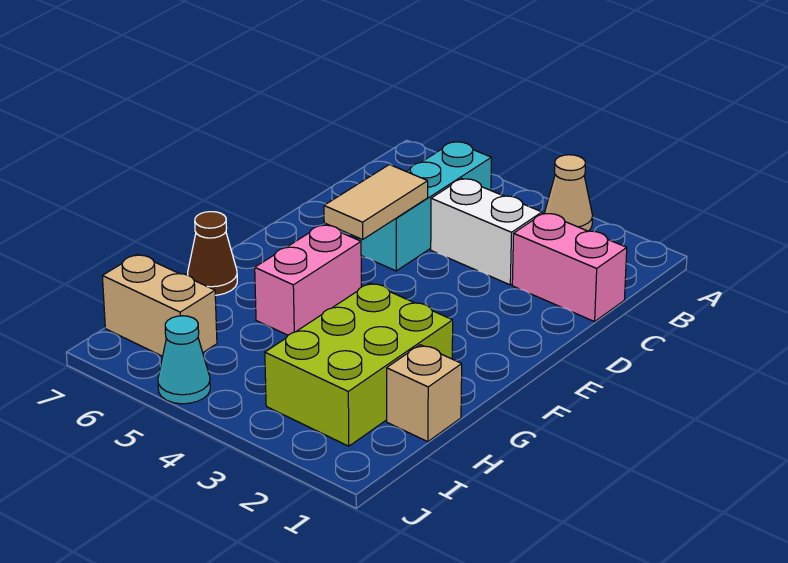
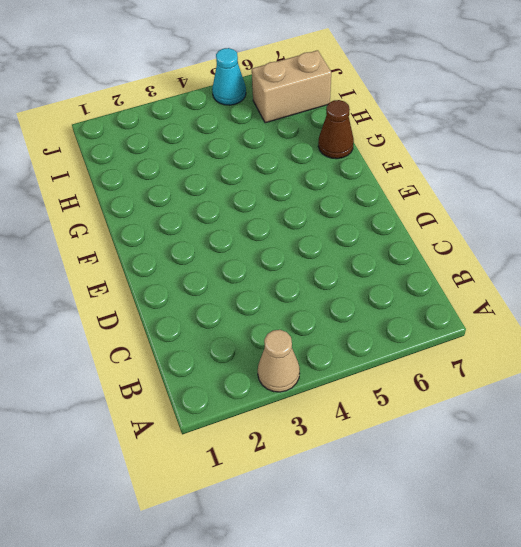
none -> cyan 1x3 brick [358,142,492,271]
none -> pink 1x2 brick [512,213,627,322]

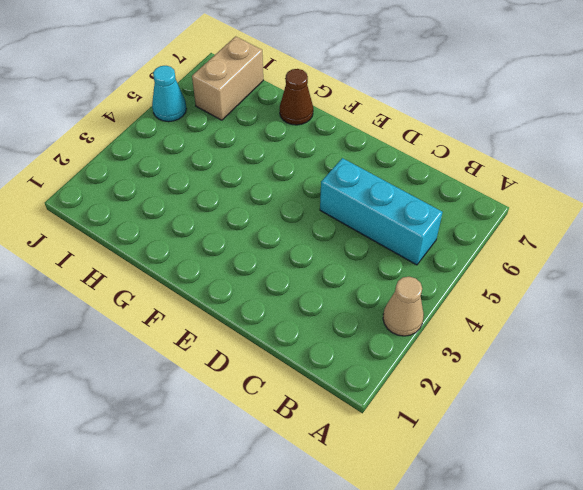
none -> pink 1x2 brick [512,213,627,322]
none -> white 1x2 brick [431,179,542,285]

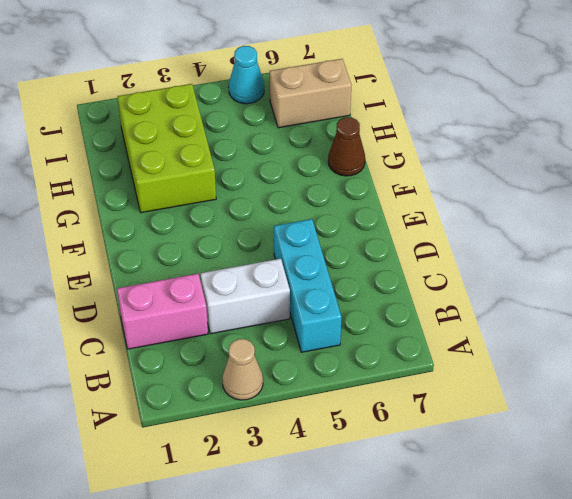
none -> pink 1x2 brick [255,225,361,335]
none -> tan 1x1 brick [387,345,462,442]

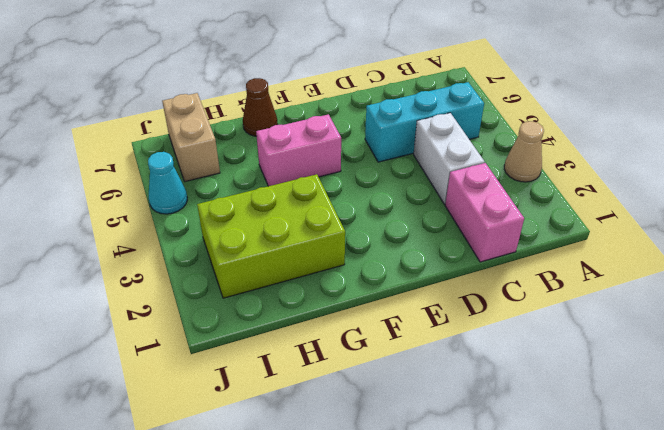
none -> tan 1x1 brick [387,345,462,442]
none -> tan 1x2 tile [324,165,428,240]

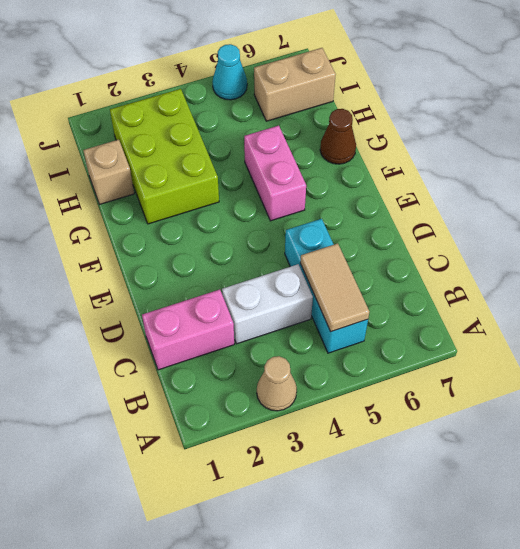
tan 1x2 tile [300,243,369,332] -> tan 1x2 tile moved to [324,165,428,240]

